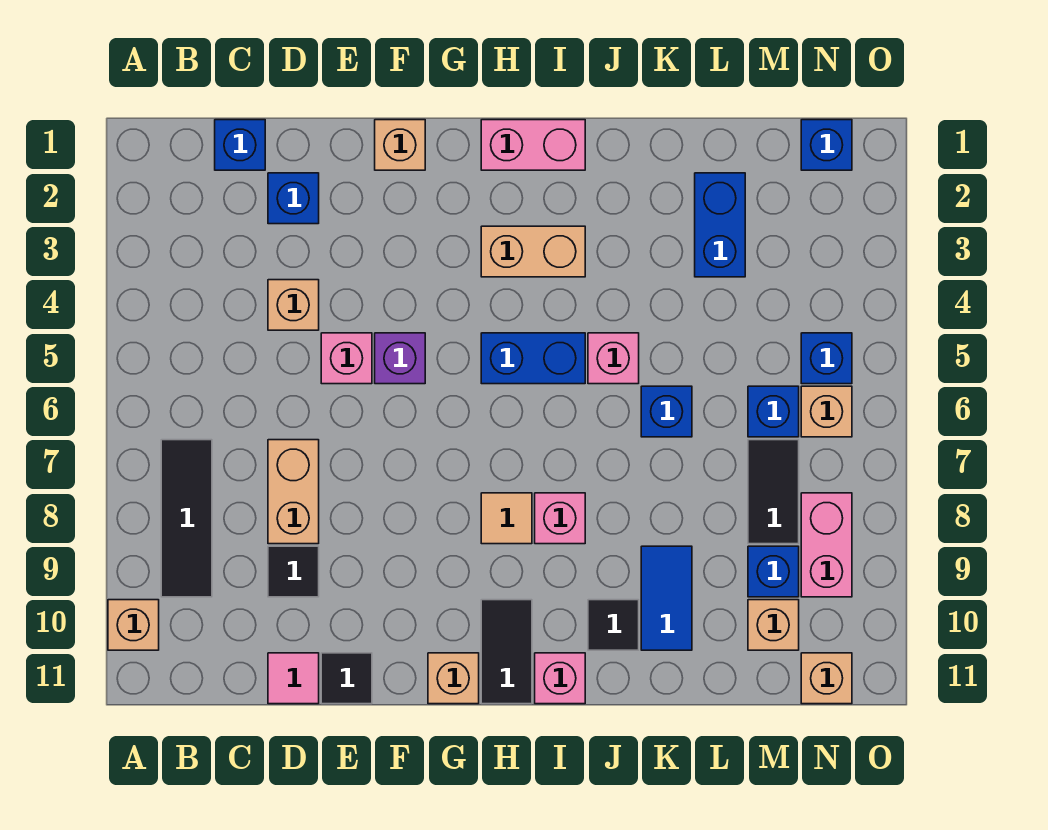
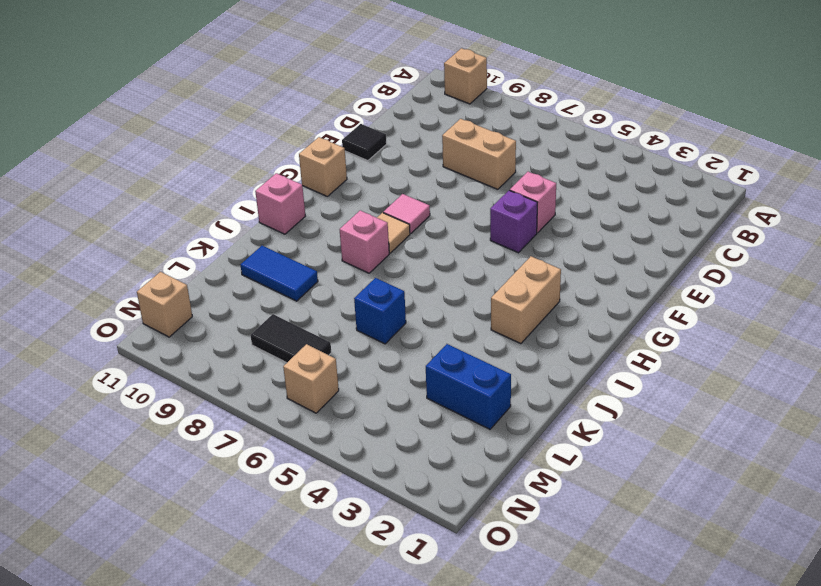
pink 1x1 tile [383,194,430,234] -> pink 1x1 tile moved to [268,653,319,704]
none -> black 1x3 tile [161,440,212,597]
none -> blue 1x1 brick [215,120,265,170]
none -> blue 1x1 brick [268,173,319,224]
none -> tan 1x1 brick [268,280,319,330]

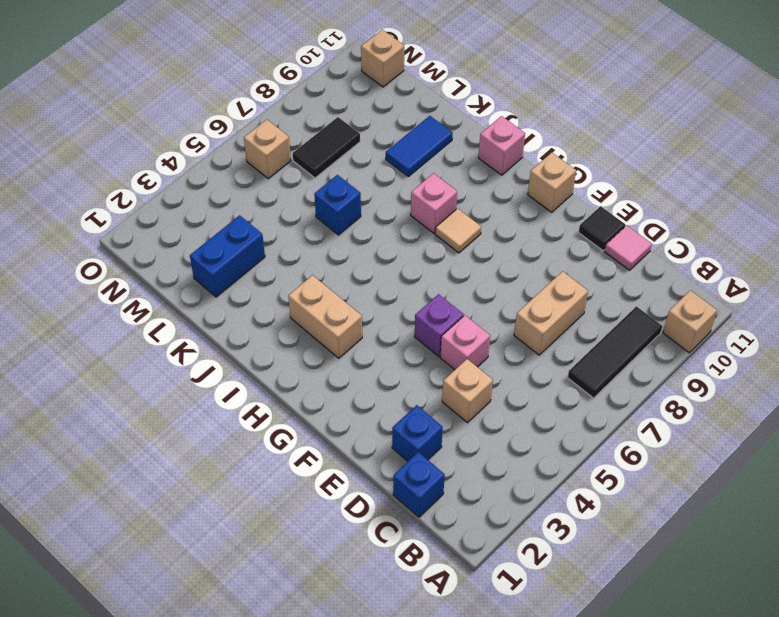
none -> black 1x1 tile [268,546,319,597]
none -> tan 1x1 brick [375,120,425,170]
none -> pink 1x2 brick [481,120,585,170]
none -> blue 1x2 brick [481,333,585,384]

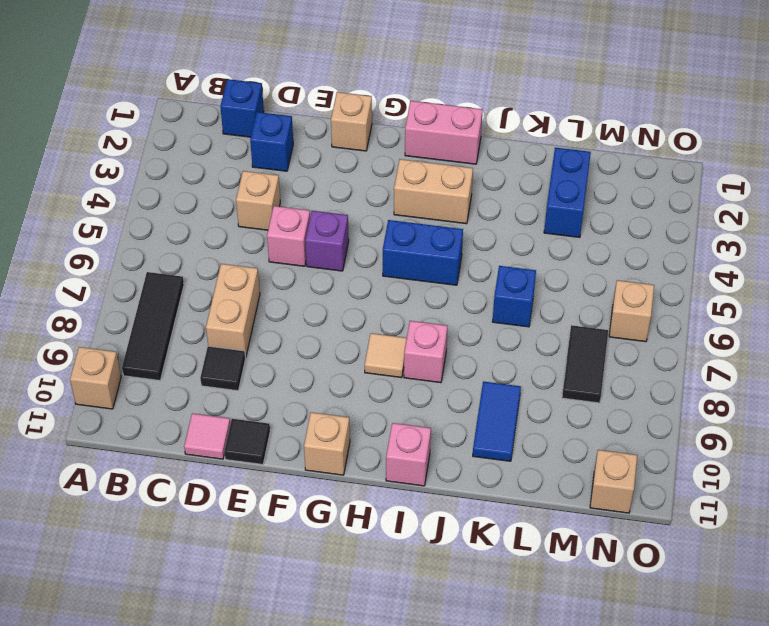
none -> black 1x2 tile [481,600,532,704]
none -> pink 1x1 brick [588,333,639,384]
none -> black 1x1 tile [588,600,639,650]
none -> blue 1x1 brick [748,386,799,437]

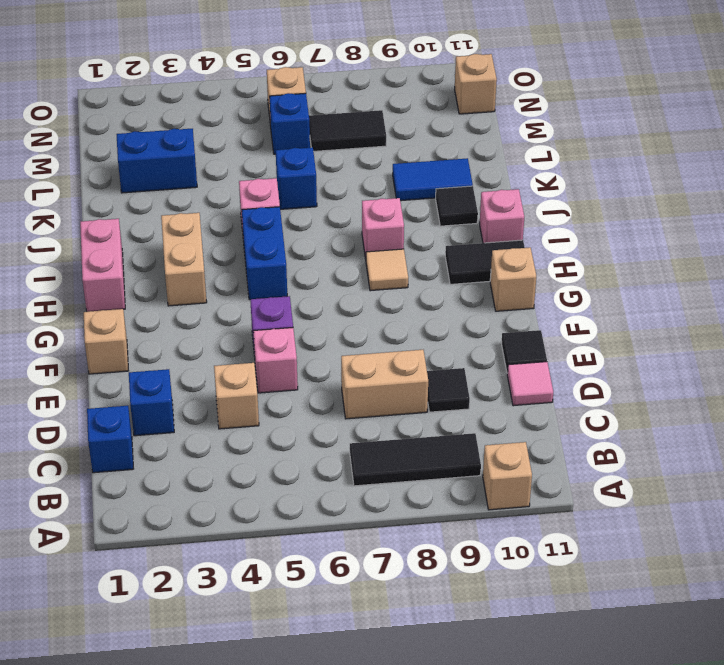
none -> blue 1x1 brick [748,546,799,597]
none -> tan 1x1 brick [748,600,799,650]
none -> blue 1x1 brick [801,120,852,170]
none -> blue 1x1 brick [801,333,852,384]

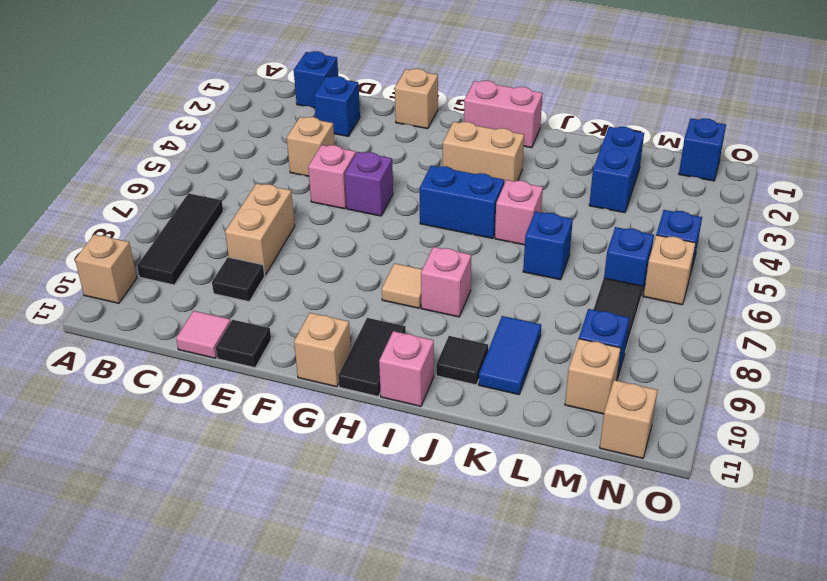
none -> pink 1x2 brick [801,493,852,597]

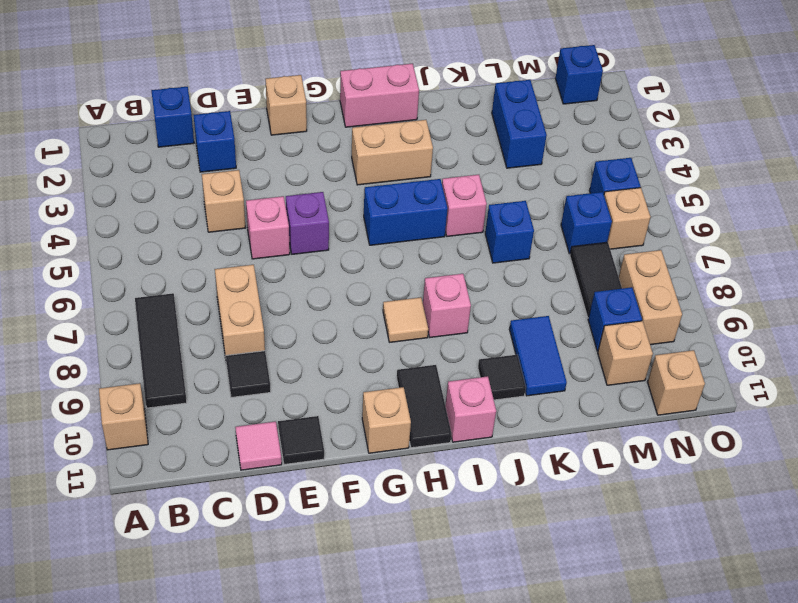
tan 1x2 brick [619,250,682,345] -> pink 1x2 brick [801,493,852,597]

